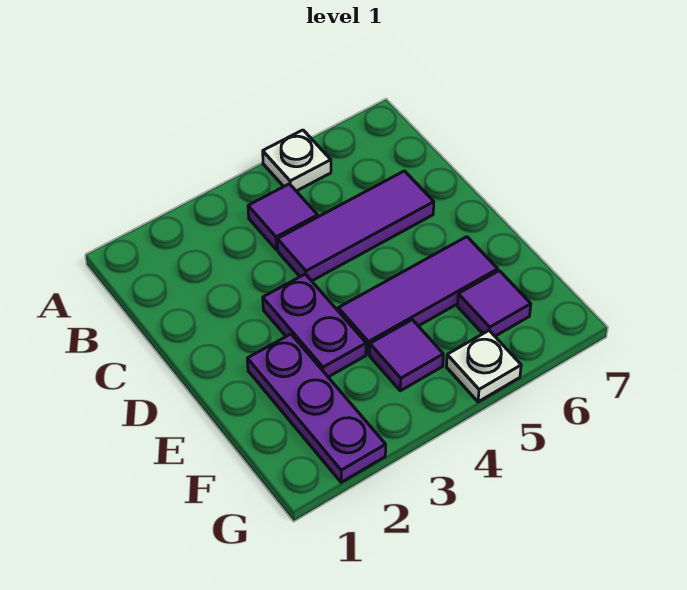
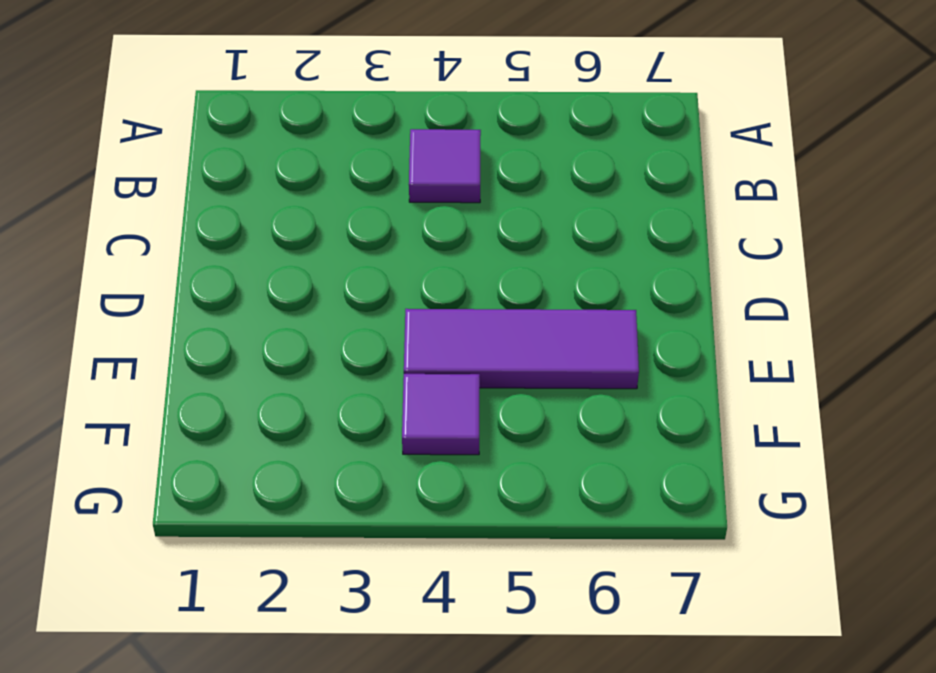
none -> white 1x1 plate [263,130,331,191]
none -> purple 1x3 tile [277,171,434,281]

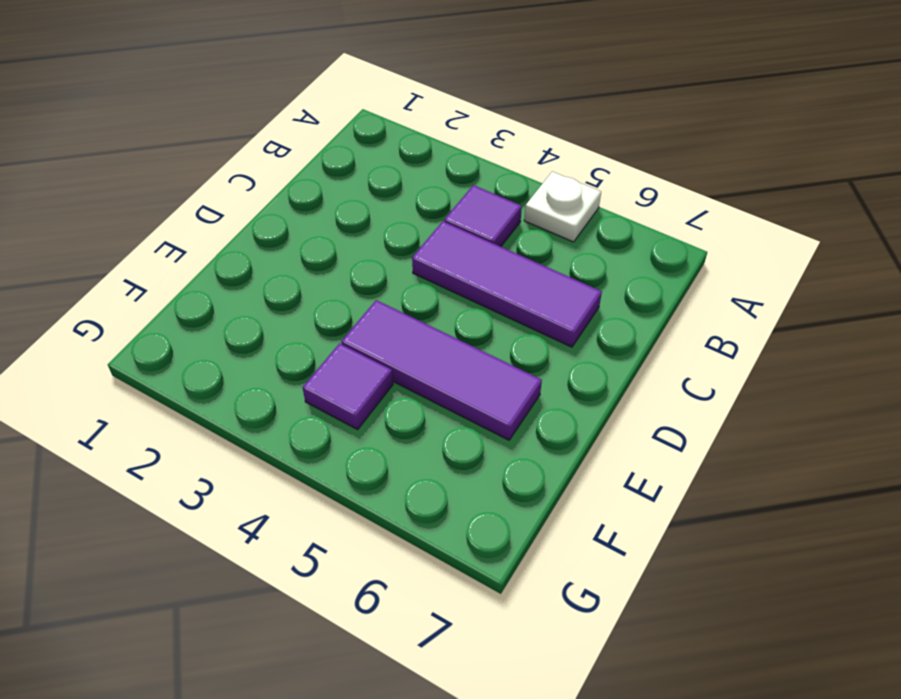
none -> purple 1x2 plate [263,274,366,377]
none -> purple 1x3 plate [247,334,386,482]

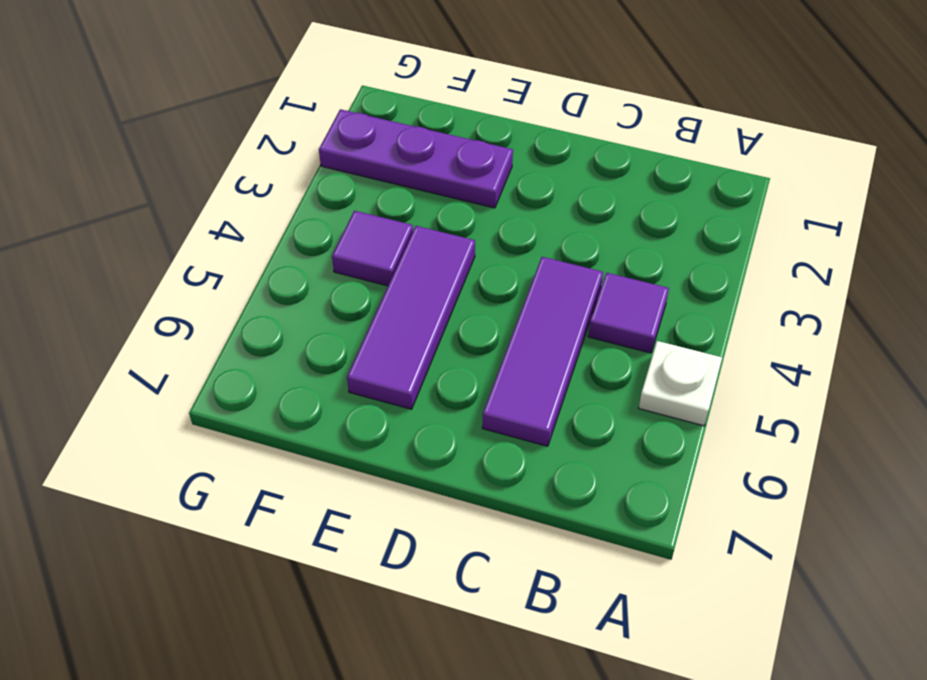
none -> purple 1x2 plate [263,274,366,377]
none -> purple 1x1 tile [457,271,531,336]

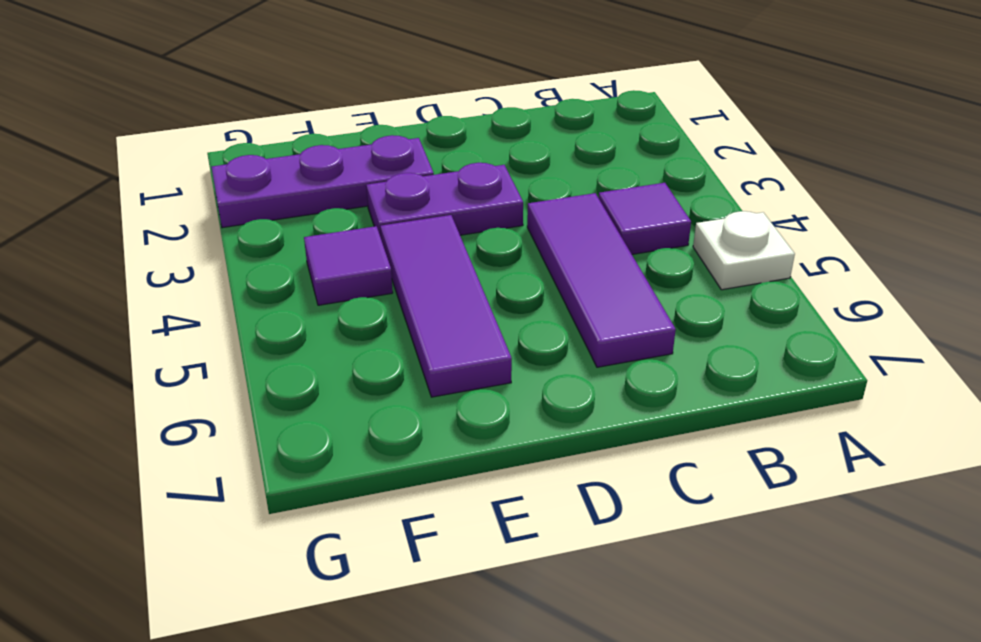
none -> purple 1x1 tile [457,271,531,336]
none -> white 1x1 plate [446,331,521,402]

